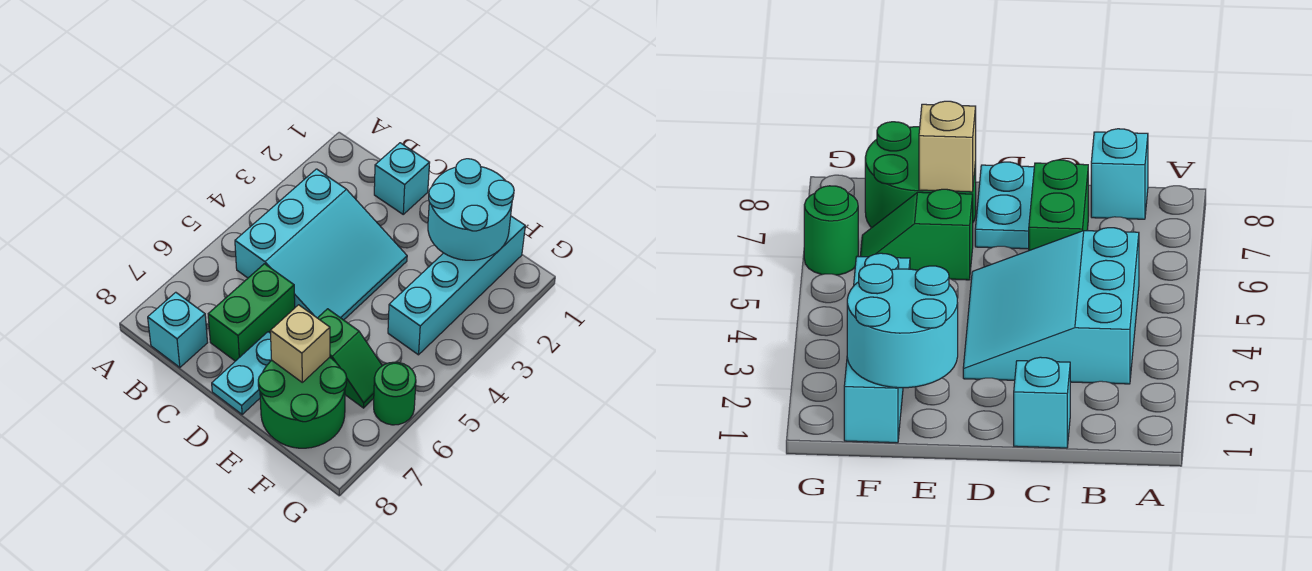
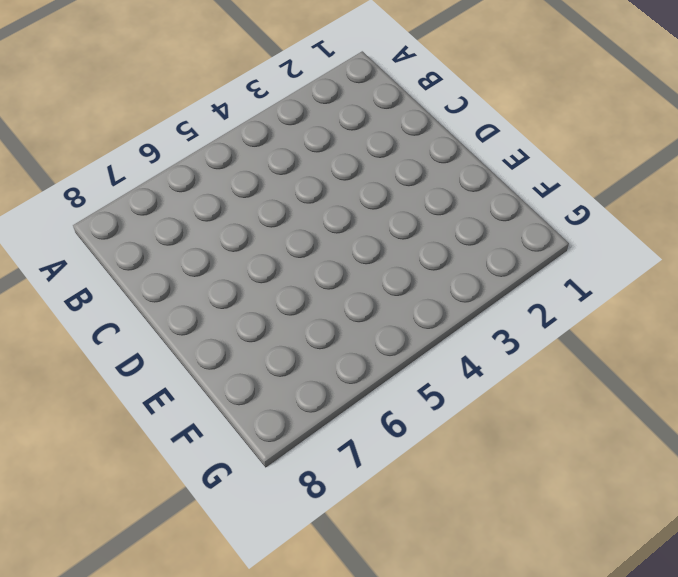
none -> cyan 3x3 slope [235,169,407,320]
none -> cyan 1x1 brick [148,292,208,367]

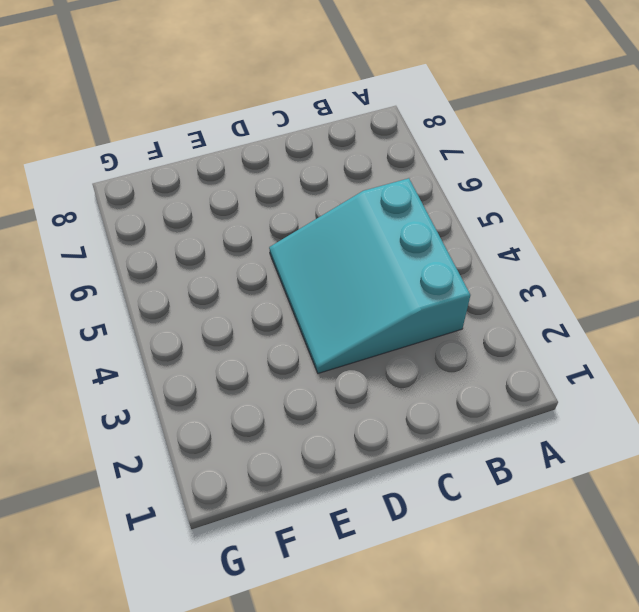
none -> cyan 1x1 brick [148,292,208,367]
none -> cyan 1x1 brick [374,143,430,214]

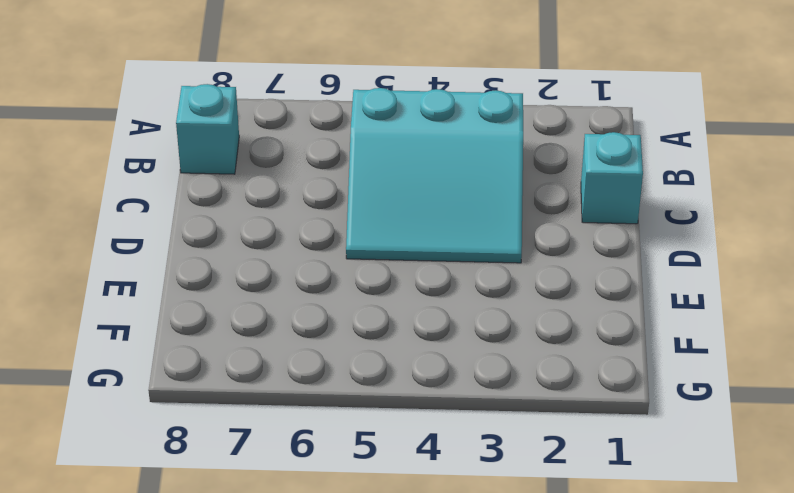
none -> green 1x2 brick [208,264,295,361]
none -> cyan 1x2 plate [212,332,272,414]

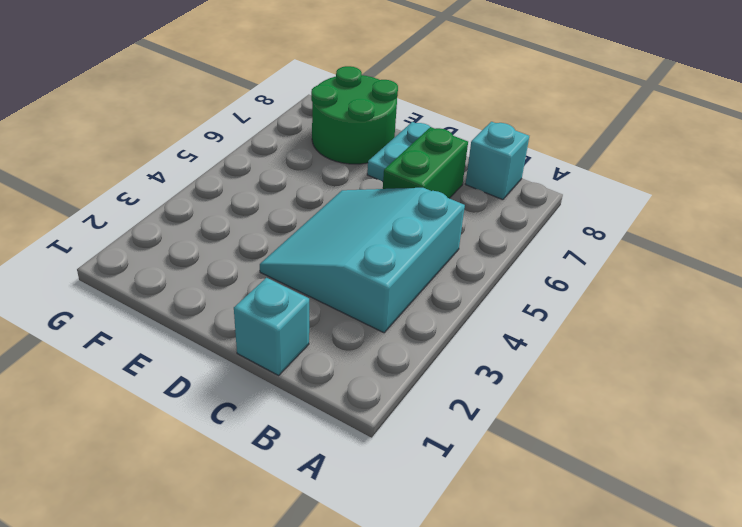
none -> green 1x2 slope [318,309,382,408]
none -> cyan 1x4 brick [388,216,525,355]

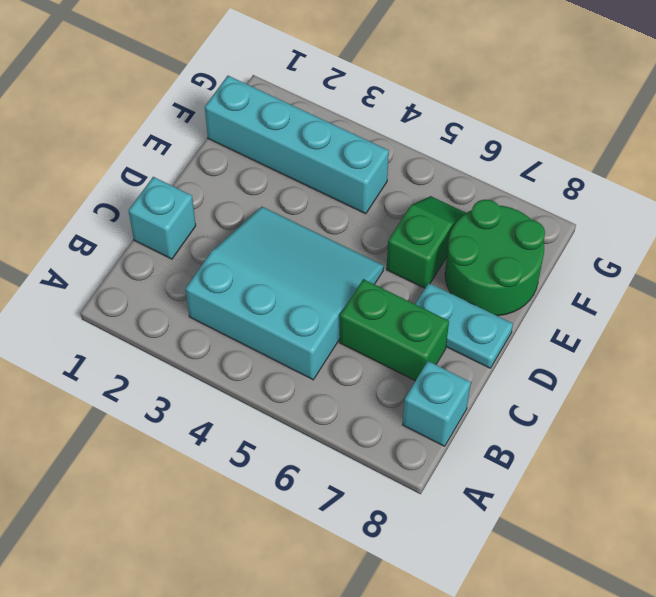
none -> green 1x1 round brick [374,362,416,425]
none -> cyan 2x2 round brick [428,159,514,260]

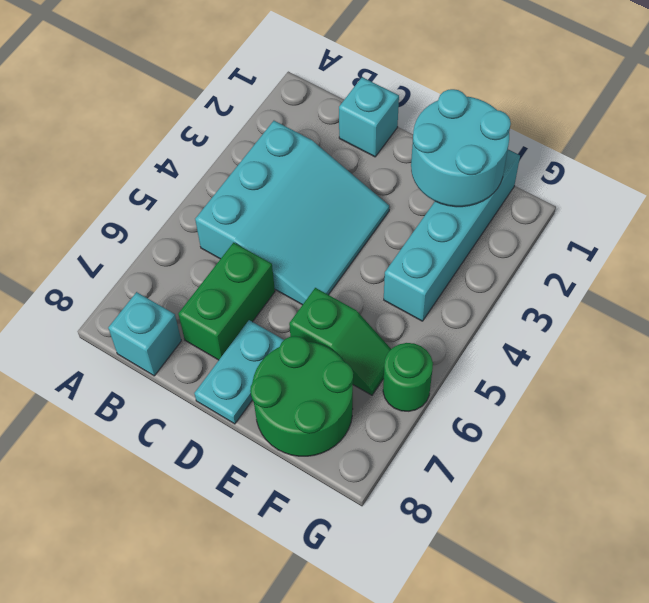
none -> tan 1x1 brick [270,305,330,382]

